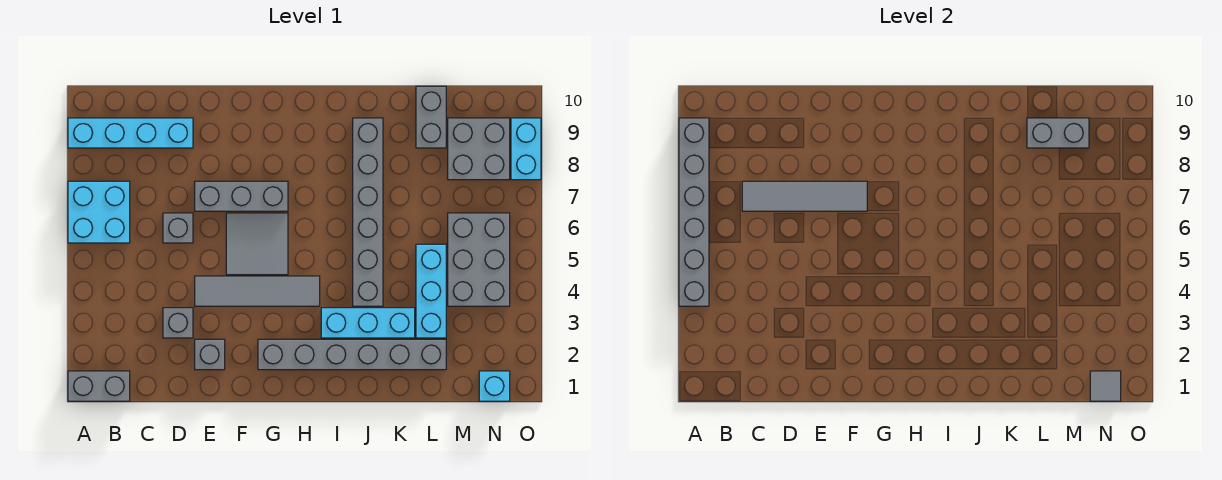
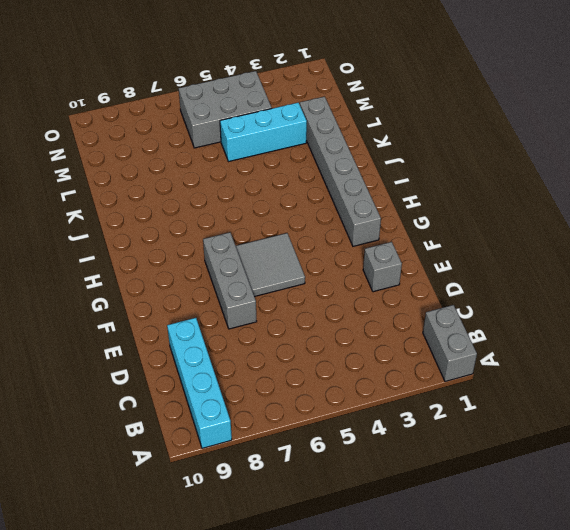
none -> cyan 2x2 brick [68,181,130,243]
none -> grey 1x1 brick [163,308,193,338]
none -> grey 1x1 brick [163,213,193,243]

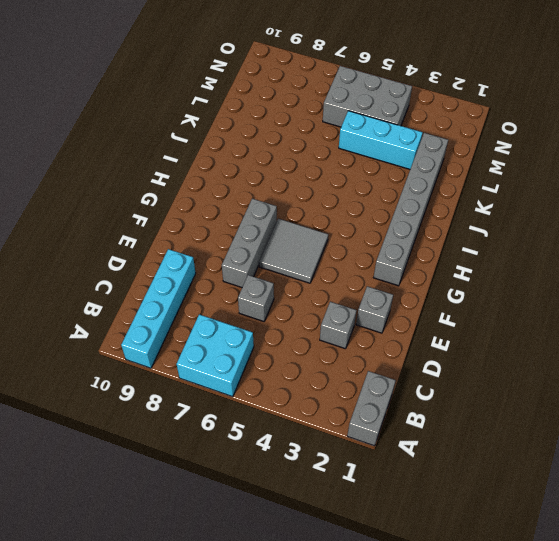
none -> grey 1x4 tile [195,276,320,306]
none -> cyan 1x3 brick [321,308,415,338]
none -> grey 1x6 brick [353,118,383,306]

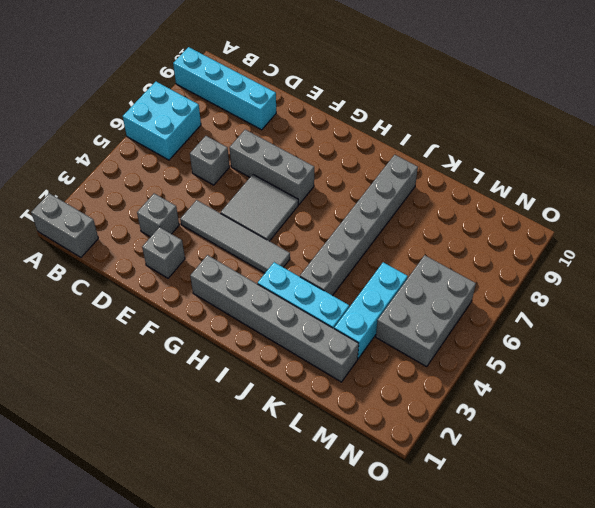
none -> grey 1x2 brick [416,86,446,148]
none -> grey 2x2 brick [448,118,510,180]
none -> cyan 1x1 brick [479,371,510,401]

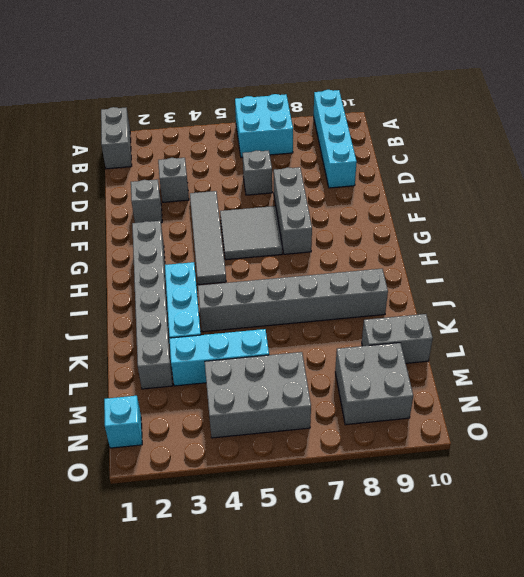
none -> cyan 1x2 brick [511,118,541,180]
none -> grey 1x6 brick [679,118,709,306]
none -> grey 1x4 tile [742,181,867,211]

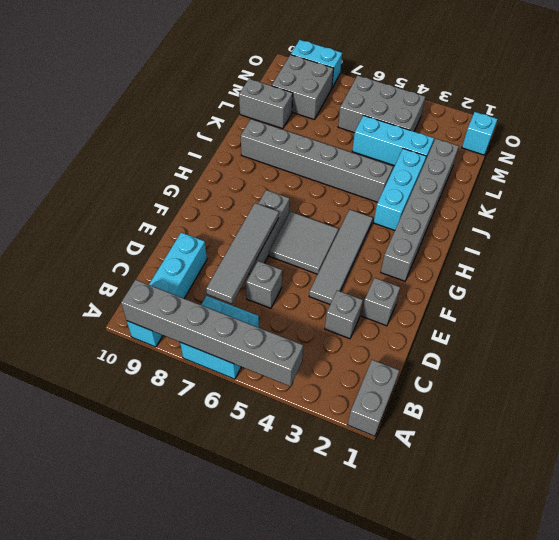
none -> grey 1x2 brick [1027,118,1089,148]
none -> grey 1x1 tile [1090,371,1121,401]

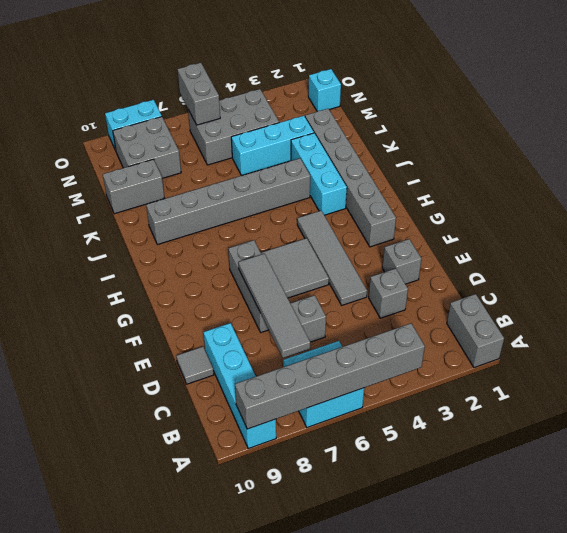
grey 1x1 tile [176,347,214,384] -> grey 1x1 tile moved to [1090,371,1121,401]
grey 1x2 brick [177,63,220,125] -> grey 1x2 brick moved to [1027,118,1089,148]

